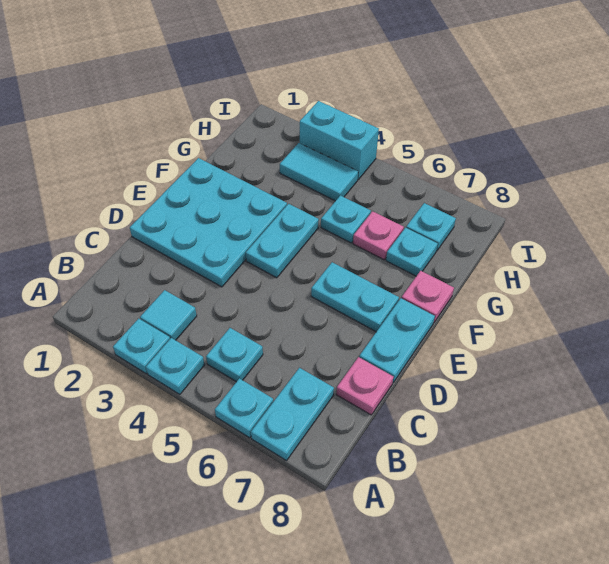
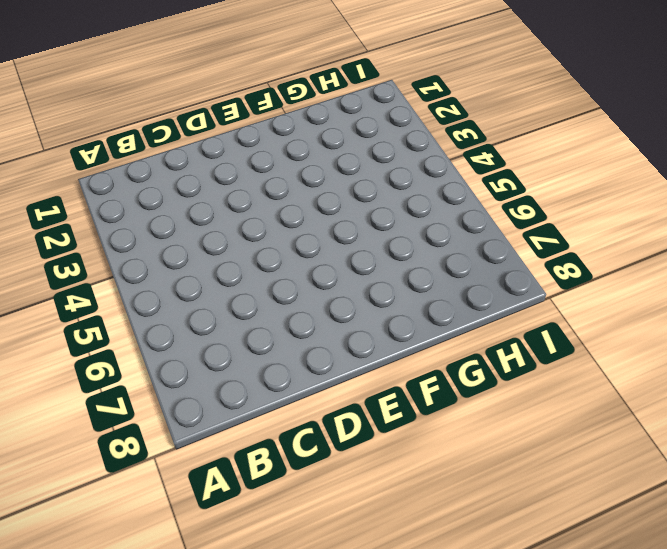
none -> cyan 1x1 plate [113,318,170,374]
none -> cyan 1x1 plate [146,338,205,394]
none -> cyan 1x1 plate [215,378,273,438]

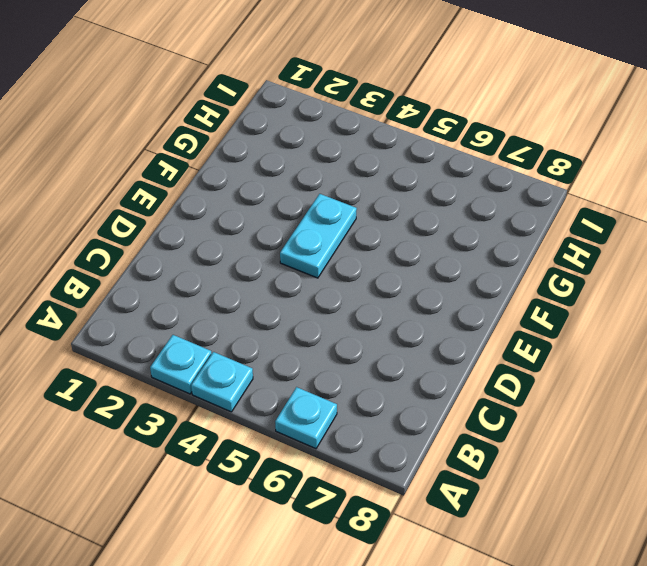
none -> cyan 1x2 plate [251,368,334,461]
none -> cyan 1x1 tile [140,290,197,340]
none -> cyan 1x1 plate [206,328,263,382]

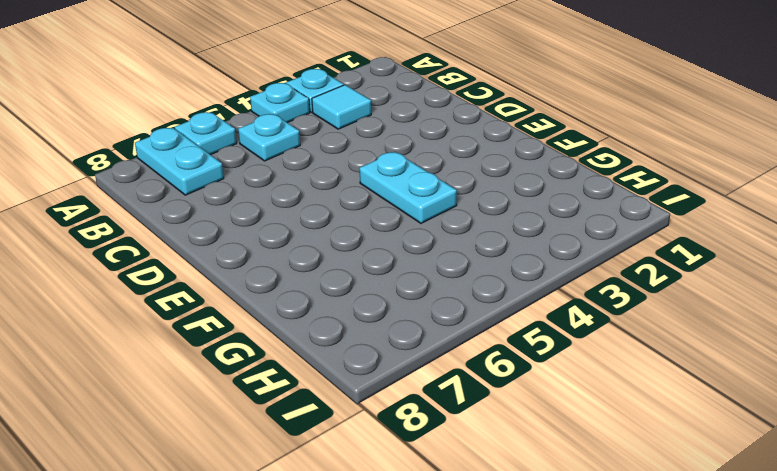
none -> pink 1x1 plate [336,357,393,415]
none -> cyan 3x3 plate [130,158,287,287]
none -> cyan 1x2 plate [359,298,435,383]

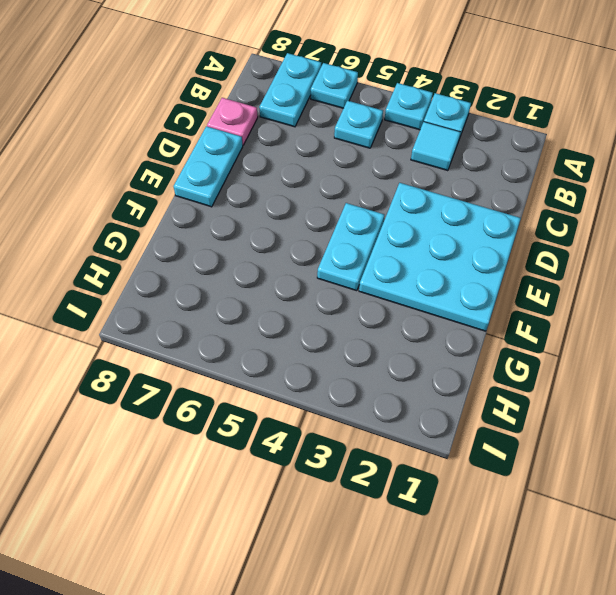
none -> cyan 1x2 plate [311,262,399,332]
none -> pink 1x1 plate [402,271,454,323]
none -> cyan 1x1 plate [321,196,371,243]

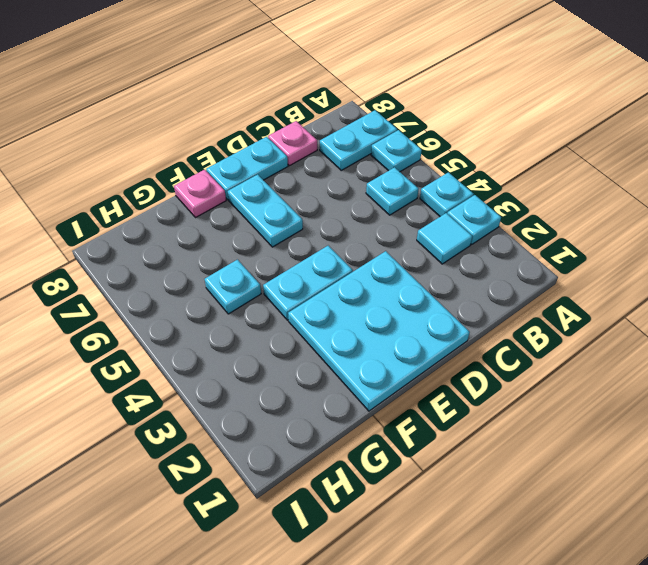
none -> pink 1x1 plate [353,211,404,260]
none -> cyan 1x1 plate [386,228,438,276]
none -> cyan 1x2 tile [280,143,358,201]

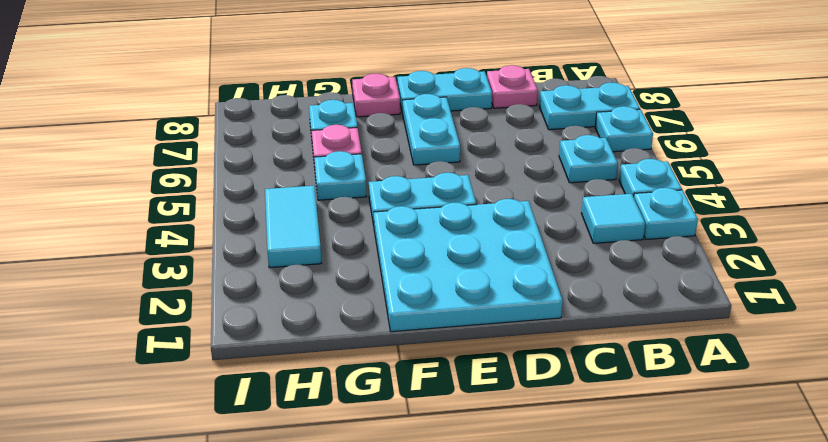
none -> cyan 1x1 plate [406,203,456,251]
none -> cyan 1x2 brick [300,101,379,179]

